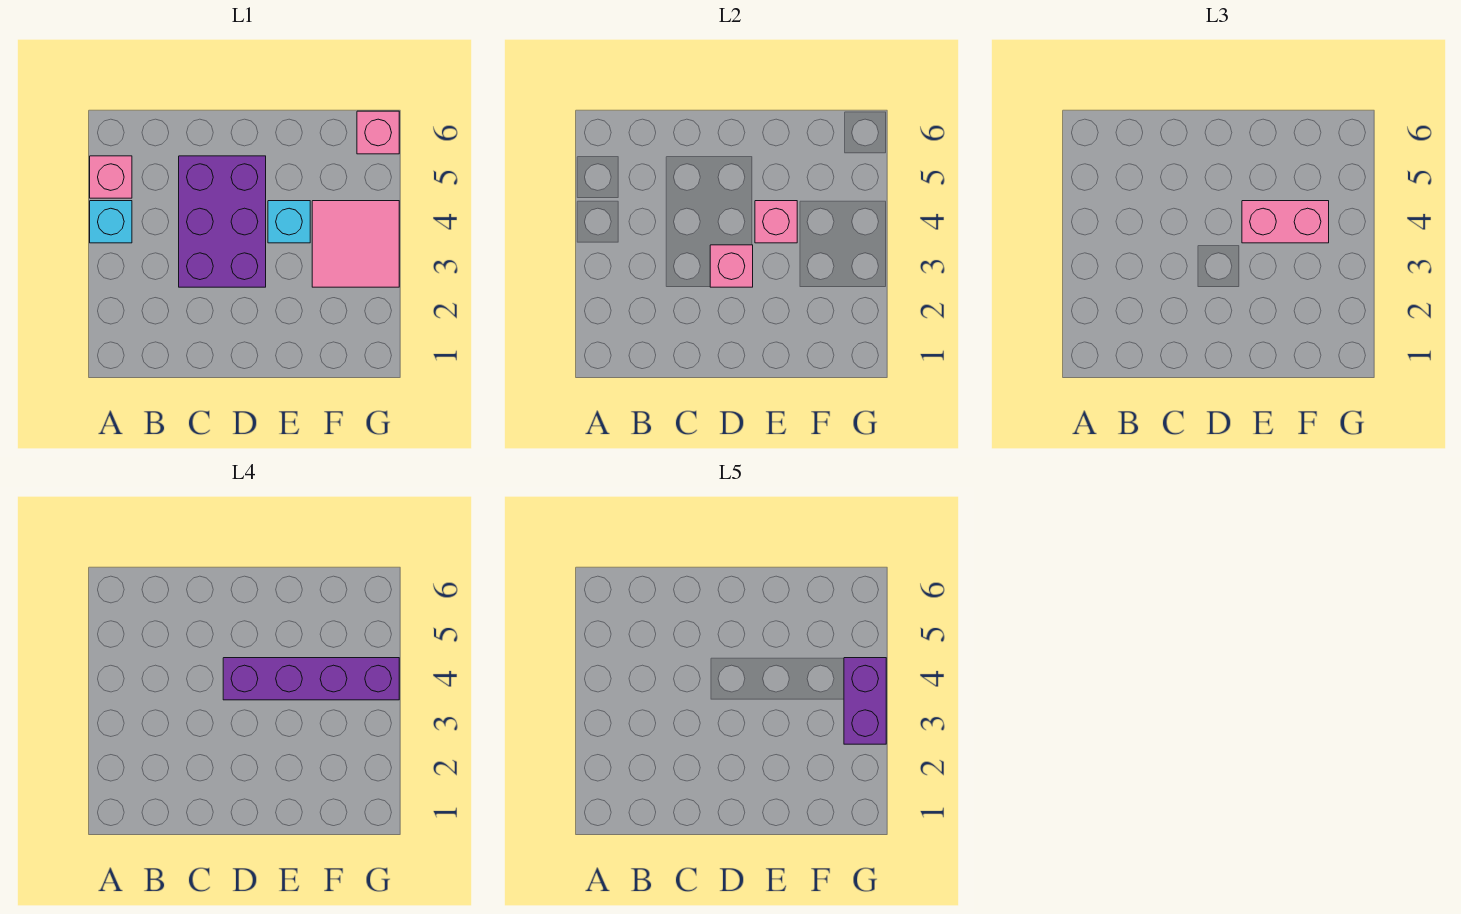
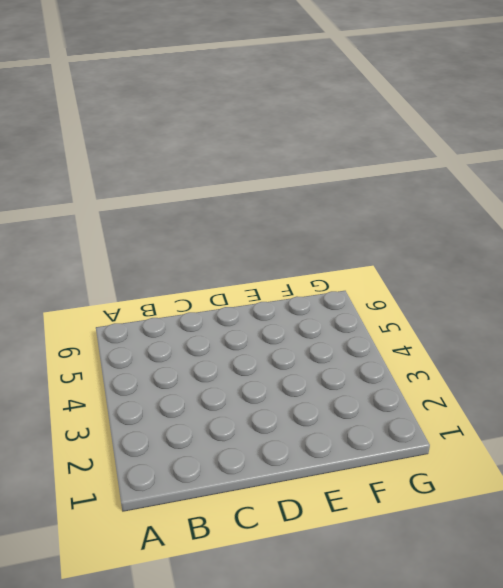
none -> cyan 1x1 brick [90,201,132,243]
none -> pink 1x1 brick [90,156,132,198]

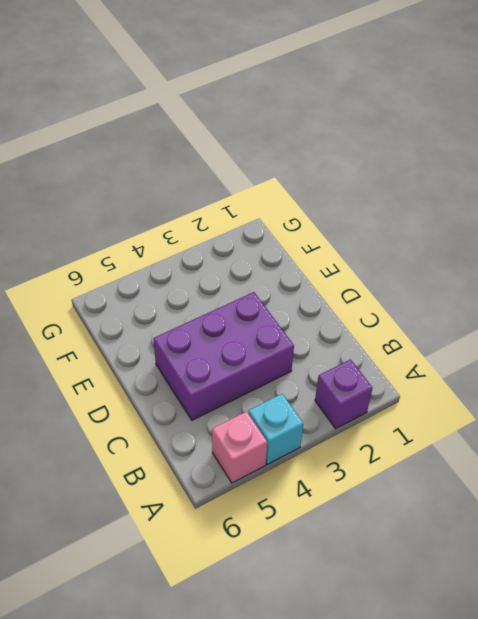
purple 1x1 brick [315,359,373,429] -> none
none -> cyan 1x1 brick [268,201,310,243]
none -> pink 2x2 tile [312,201,399,287]

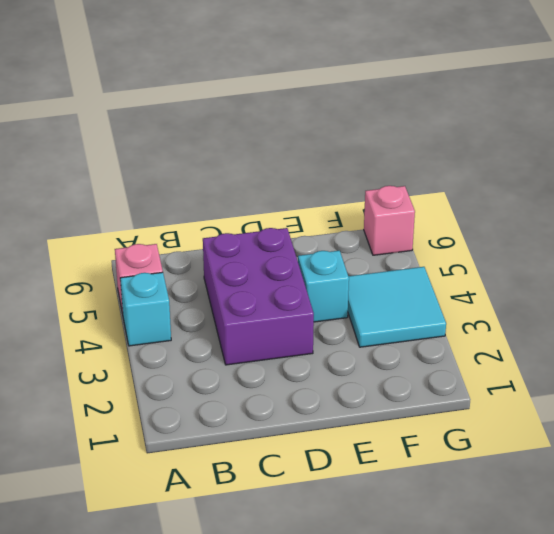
cyan 2x2 tile [348,267,446,347] -> pink 2x2 tile [312,201,399,287]
none -> pink 1x1 brick [710,245,753,287]
none -> pink 1x1 brick [755,201,797,243]

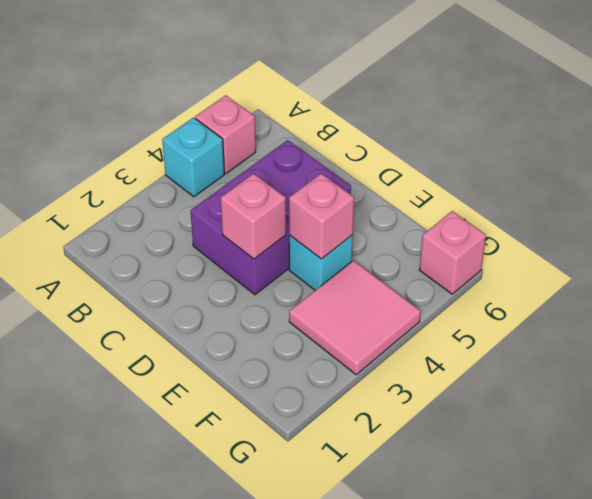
none -> pink 1x2 brick [1242,201,1329,243]
none -> purple 1x4 brick [223,658,399,700]

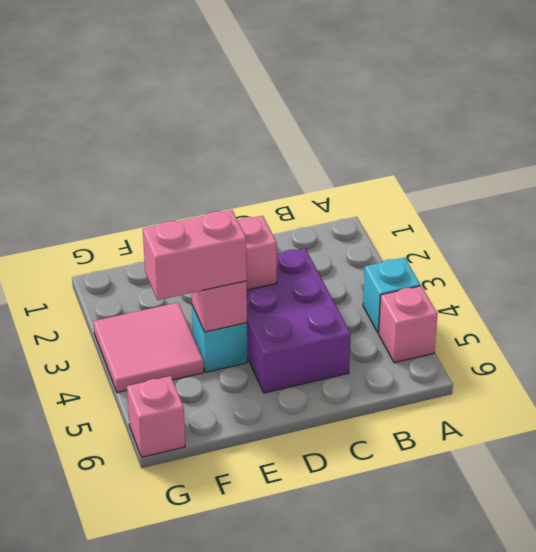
none -> purple 1x4 brick [223,658,399,700]
none -> purple 1x2 brick [844,658,886,744]

